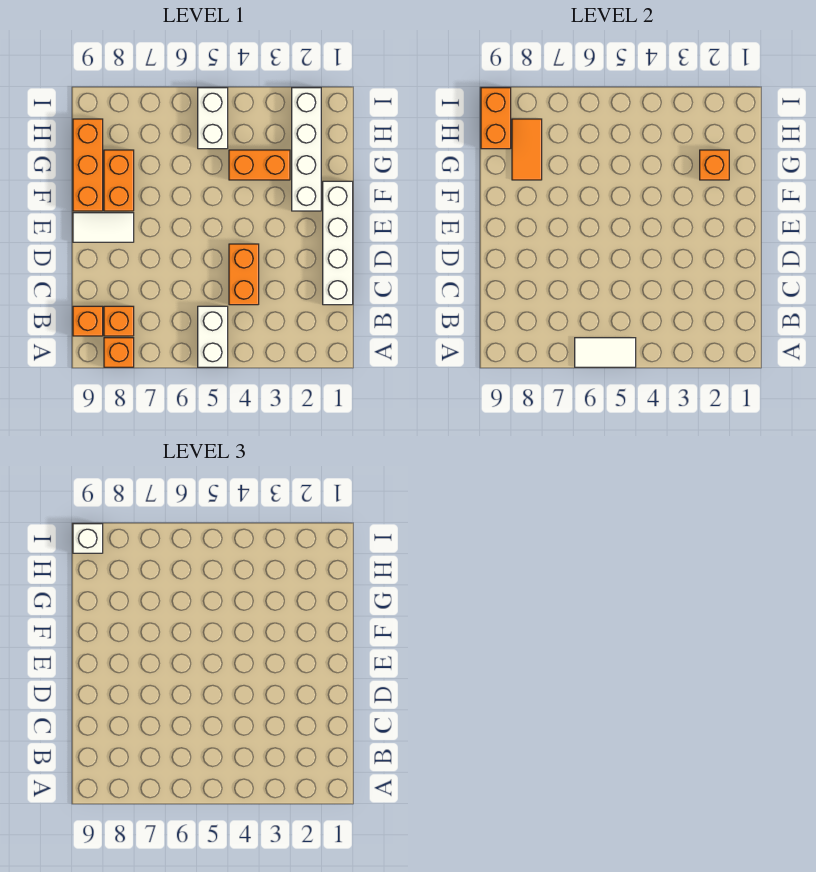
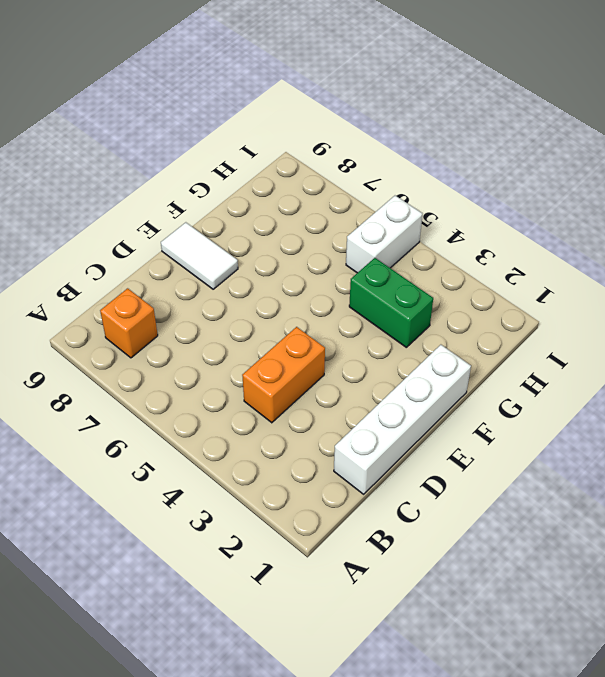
green 1x2 brick [349,258,433,347] -> orange 1x2 brick [229,150,290,180]
none -> white 1x2 brick [198,306,228,367]
none -> orange 1x1 brick [104,338,134,367]
none -> orange 1x1 brick [73,306,103,336]

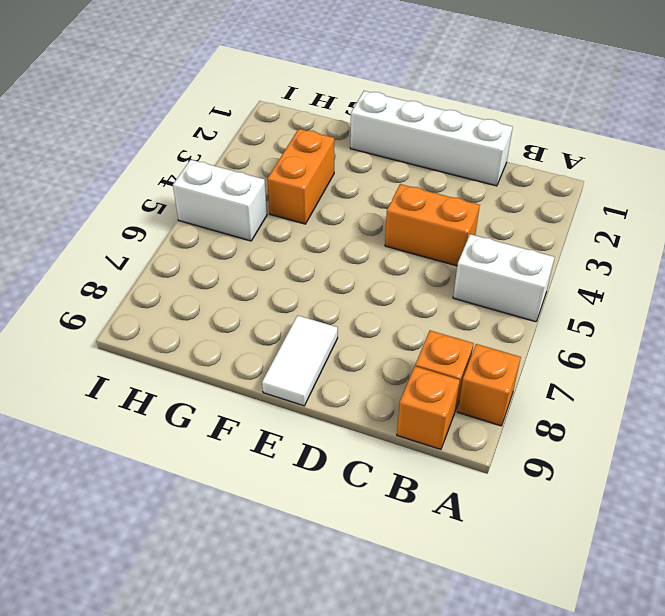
none -> white 1x4 brick [292,88,321,211]
none -> orange 1x2 brick [104,150,134,211]
none -> orange 1x3 brick [73,119,103,211]

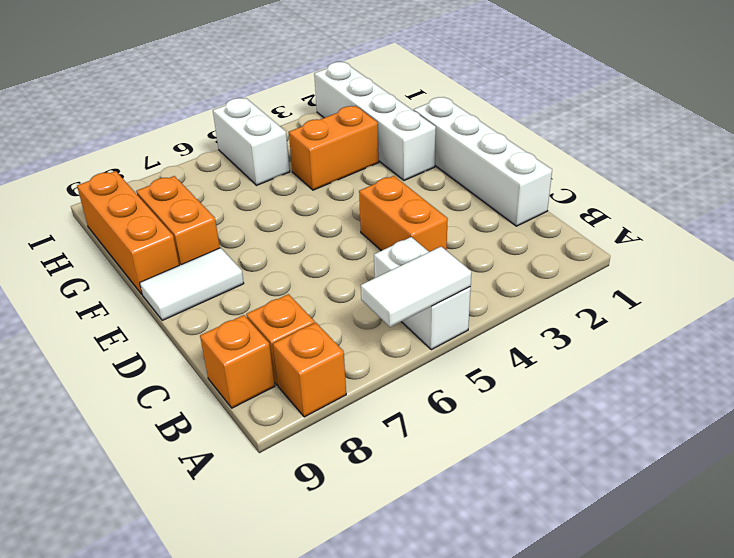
none -> orange 1x1 brick [700,150,729,180]
none -> orange 1x2 tile [512,119,542,180]
none -> orange 1x2 brick [481,88,511,149]

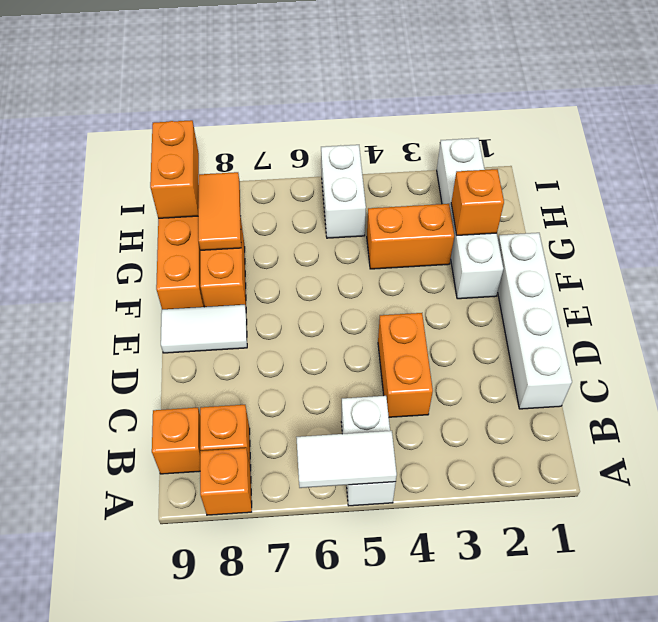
none -> white 1x1 brick [73,524,103,553]

